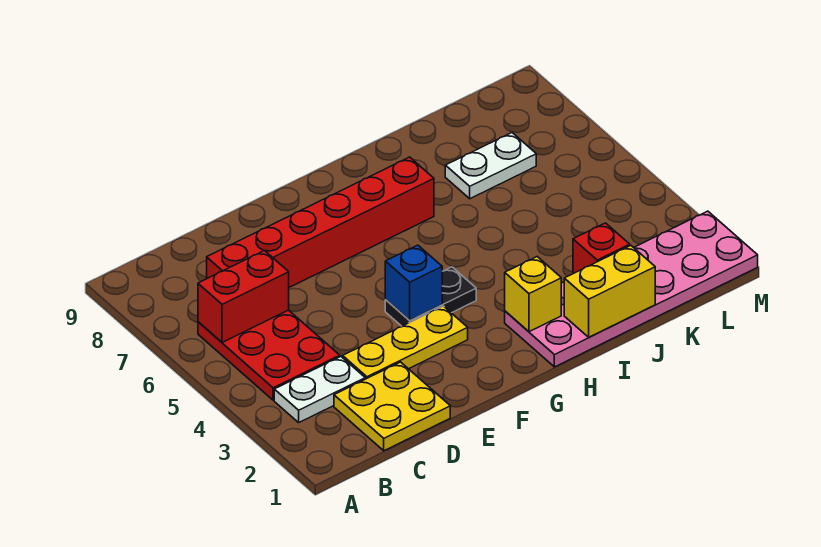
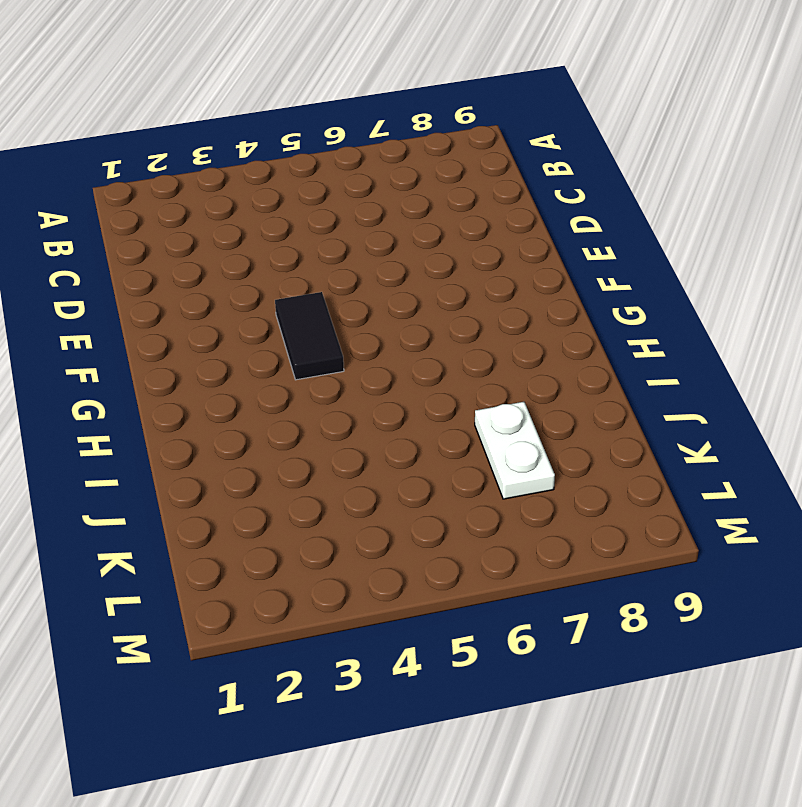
black 1x2 tile [275,292,344,380] -> black 1x2 plate [385,267,476,326]
none -> white 1x2 plate [274,357,365,422]
none -> red 2x3 plate [198,310,340,400]
none -> yellow 2x2 plate [334,362,450,451]

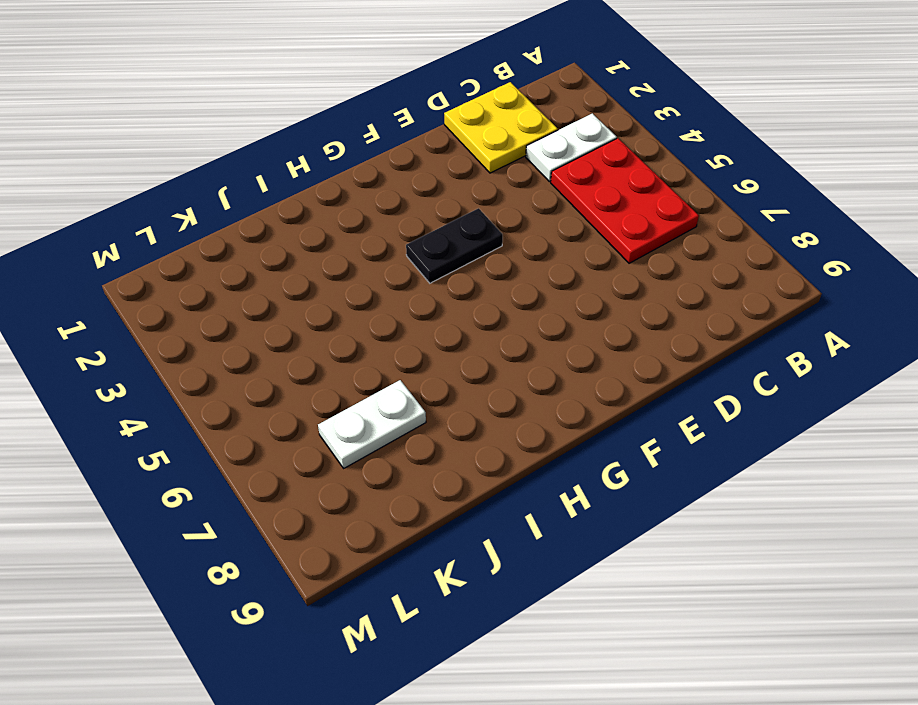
none -> red 1x6 brick [207,157,434,287]
none -> yellow 1x3 plate [343,306,468,379]
none -> pink 2x6 plate [505,211,758,367]

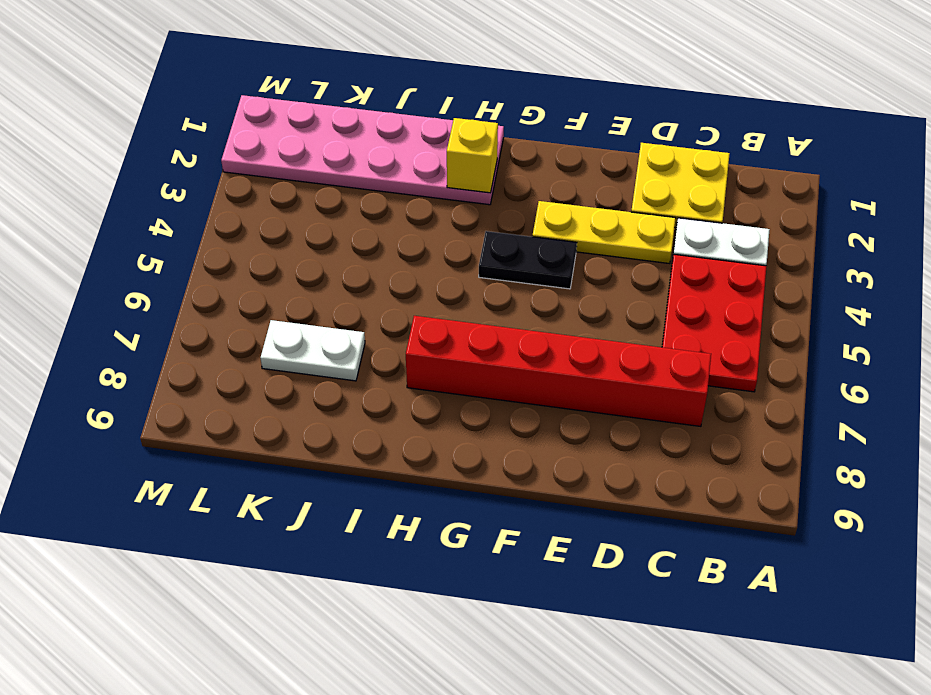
none -> red 1x2 brick [198,250,289,343]
none -> blue 1x1 brick [385,245,442,320]
none -> yellow 1x2 brick [564,246,655,337]

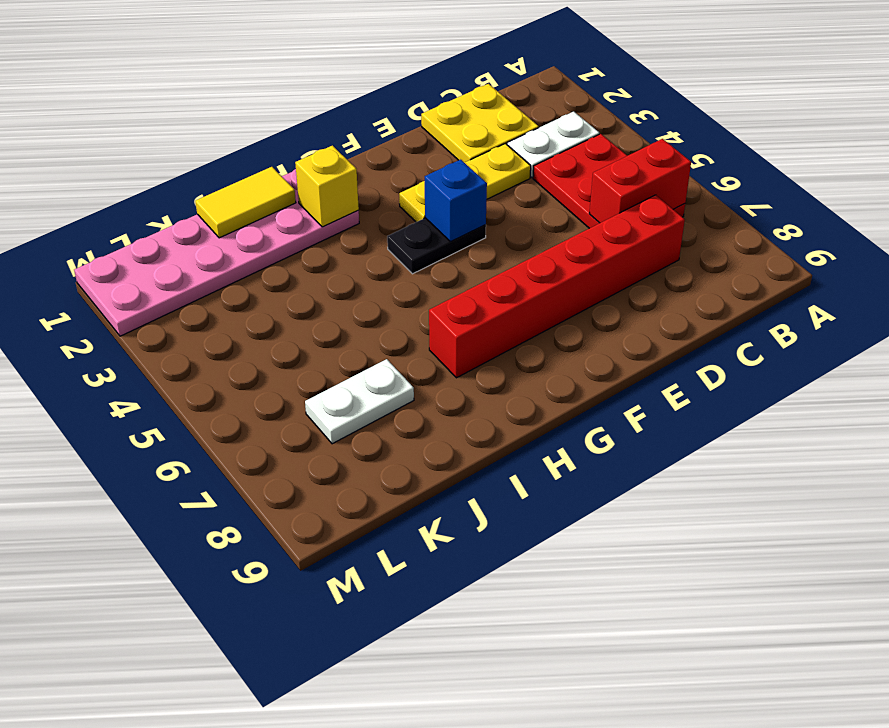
yellow 1x2 tile [195,167,296,238] -> yellow 1x2 brick [564,246,655,337]
none -> red 1x1 brick [573,223,630,274]

